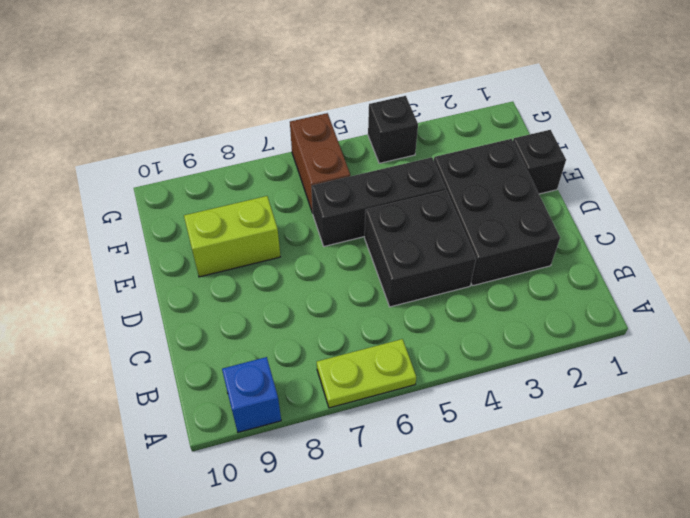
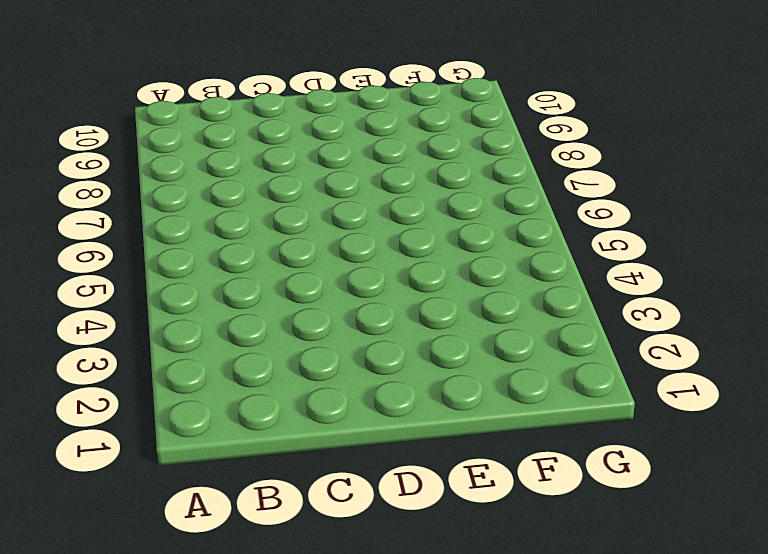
none -> lime 1x2 plate [317,339,416,408]
none -> blue 1x1 brick [222,357,281,432]

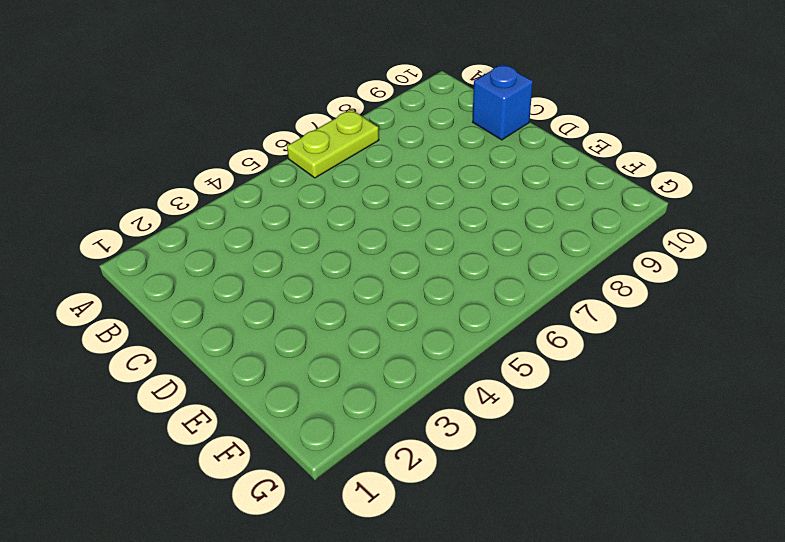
blue 1x1 brick [473,64,533,140] -> blue 1x1 brick moved to [222,357,281,432]
none -> black 2x3 brick [434,139,560,286]
none -> black 2x2 brick [365,190,476,307]

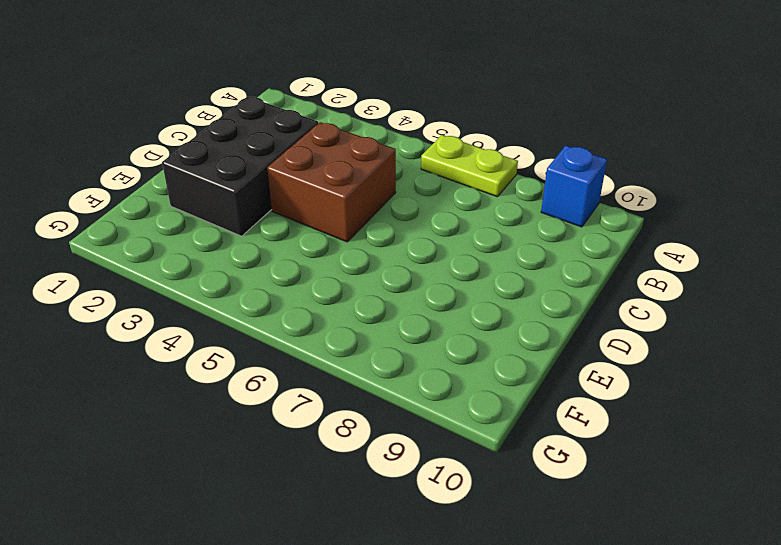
brown 2x2 brick [267,122,396,242] -> black 2x2 brick [365,190,476,307]
none -> black 1x1 brick [513,130,566,194]
none -> black 1x3 brick [312,157,446,246]

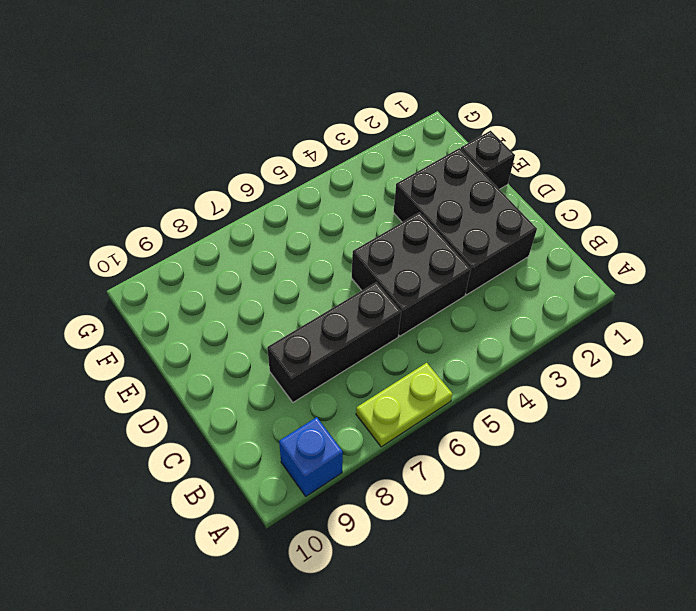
black 1x3 brick [267,282,401,402] -> black 1x3 brick moved to [312,157,446,246]
none -> lime 1x2 brick [184,196,280,277]
none -> brown 1x2 brick [290,113,350,213]

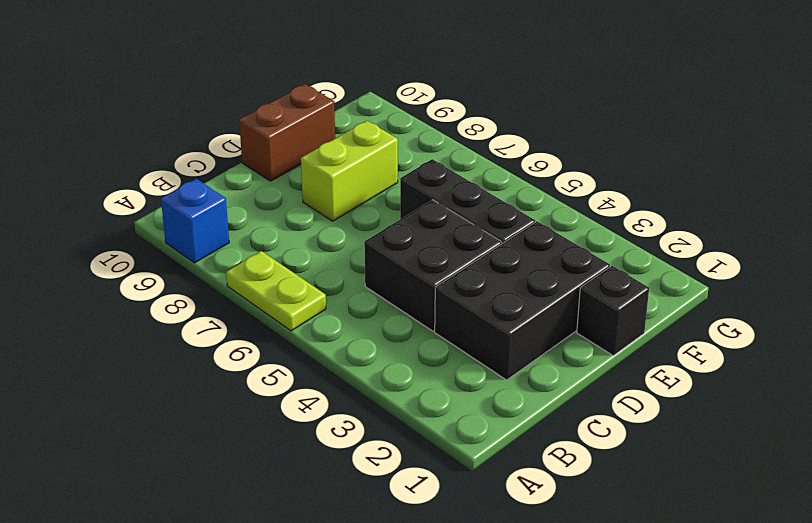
lime 1x2 brick [301,121,398,221] -> lime 1x2 brick turned to [184,196,280,277]
brown 1x2 brick [239,84,335,181] -> brown 1x2 brick moved to [290,113,350,213]
none -> black 1x1 brick [368,96,418,163]

